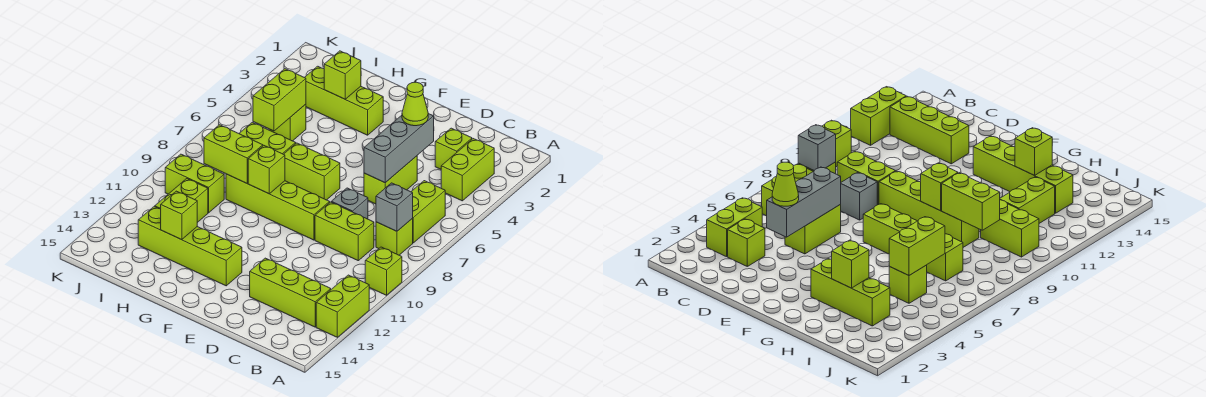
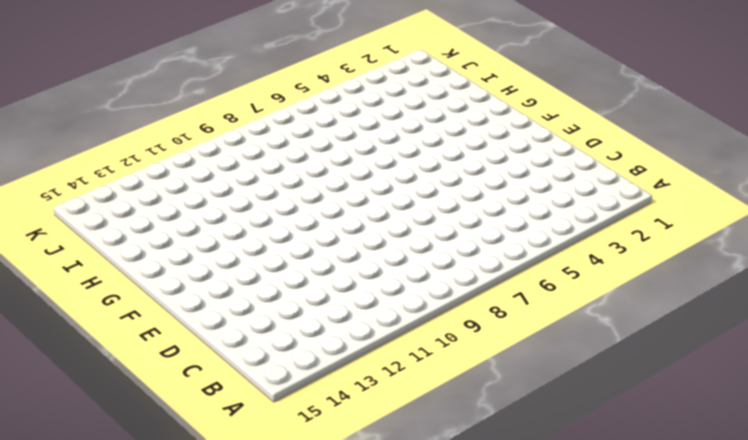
none -> lime 1x1 brick [365,247,402,295]
none -> lime 1x2 brick [316,275,369,337]
none -> lime 1x2 brick [441,139,494,201]

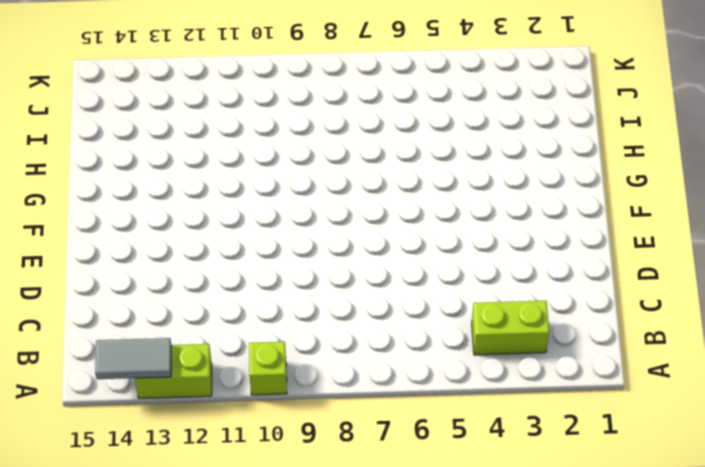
grey 1x2 tile [95,338,171,379] -> none
none -> lime 1x2 brick [411,181,445,243]
none -> lime 1x1 brick [376,218,413,255]
none -> lime 1x3 brick [250,258,331,327]

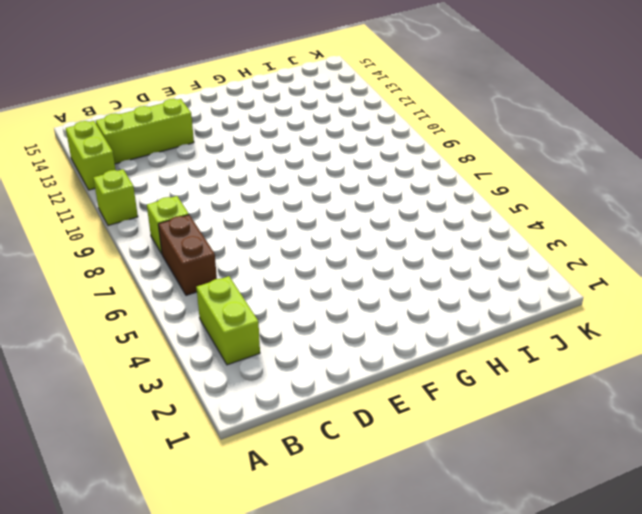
brown 1x2 brick [158,215,217,295] -> lime 1x2 brick [411,181,445,243]
none -> lime 1x1 brick [435,128,472,169]
none -> lime 1x2 brick [315,202,374,261]
none -> lime 1x2 brick [364,156,417,204]

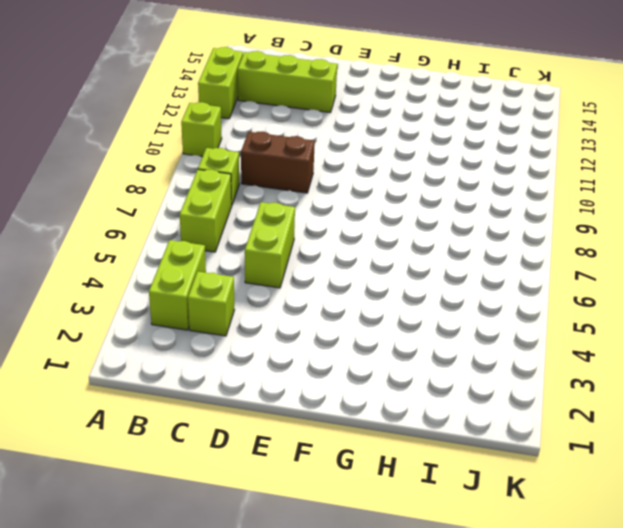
brown 1x2 brick [241,132,315,193] -> lime 1x2 brick [315,202,374,261]
none -> grey 1x1 brick [331,188,368,219]
none -> lime 1x4 brick [226,174,330,240]
none -> lime 1x2 brick [284,143,340,200]

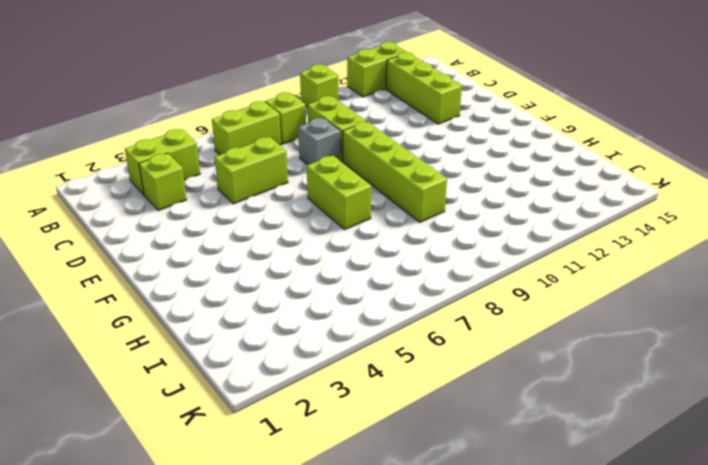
none -> lime 1x4 brick [138,207,242,286]
none -> lime 1x3 brick [304,66,383,135]
none -> lime 1x2 brick [239,122,296,154]

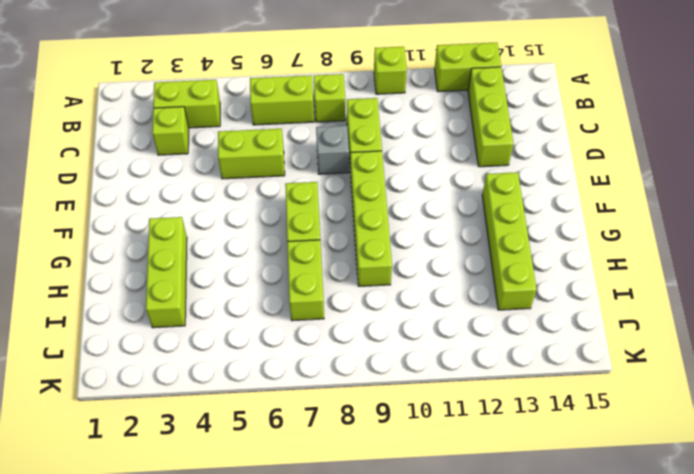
none -> lime 1x1 brick [269,104,306,141]
none -> lime 1x2 brick [165,154,224,213]
none -> lime 1x2 brick [155,179,208,223]

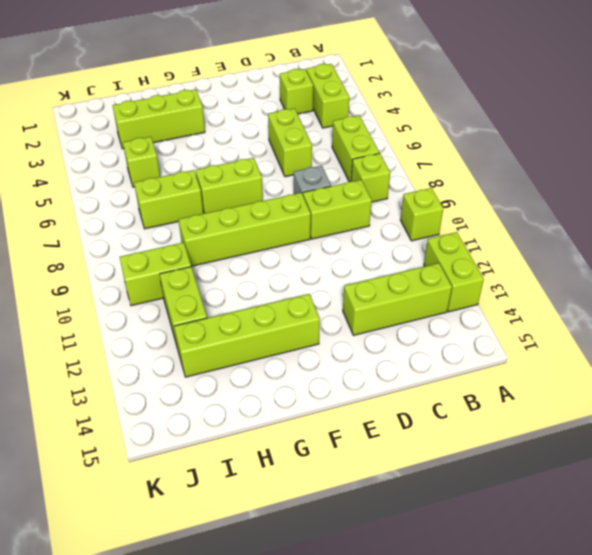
none -> grey 1x1 brick [376,183,413,231]
none -> grey 1x3 brick [364,114,434,183]
none -> lime 1x1 brick [248,146,285,194]

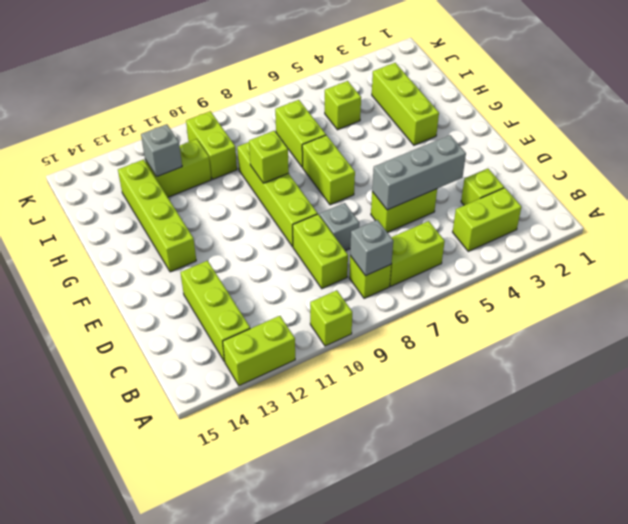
grey 1x1 brick [141,124,182,177] -> none
none -> lime 1x1 brick [324,51,361,99]
none -> lime 1x2 brick [204,125,263,183]
none -> lime 1x1 brick [161,191,197,240]

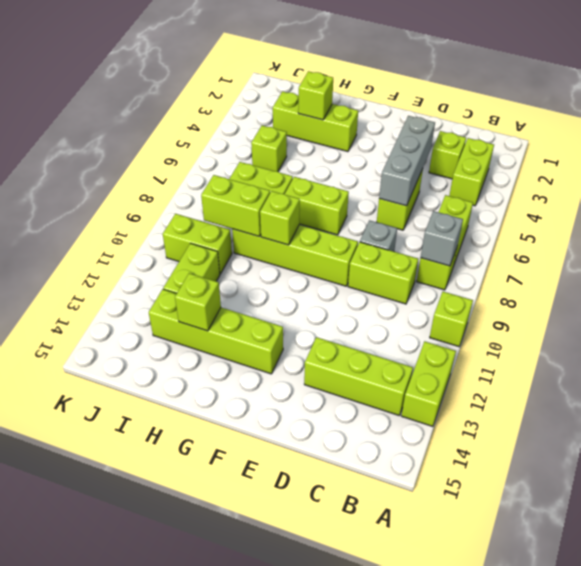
none -> lime 1x2 brick [253,69,306,131]
none -> lime 1x1 cone [402,82,428,126]

